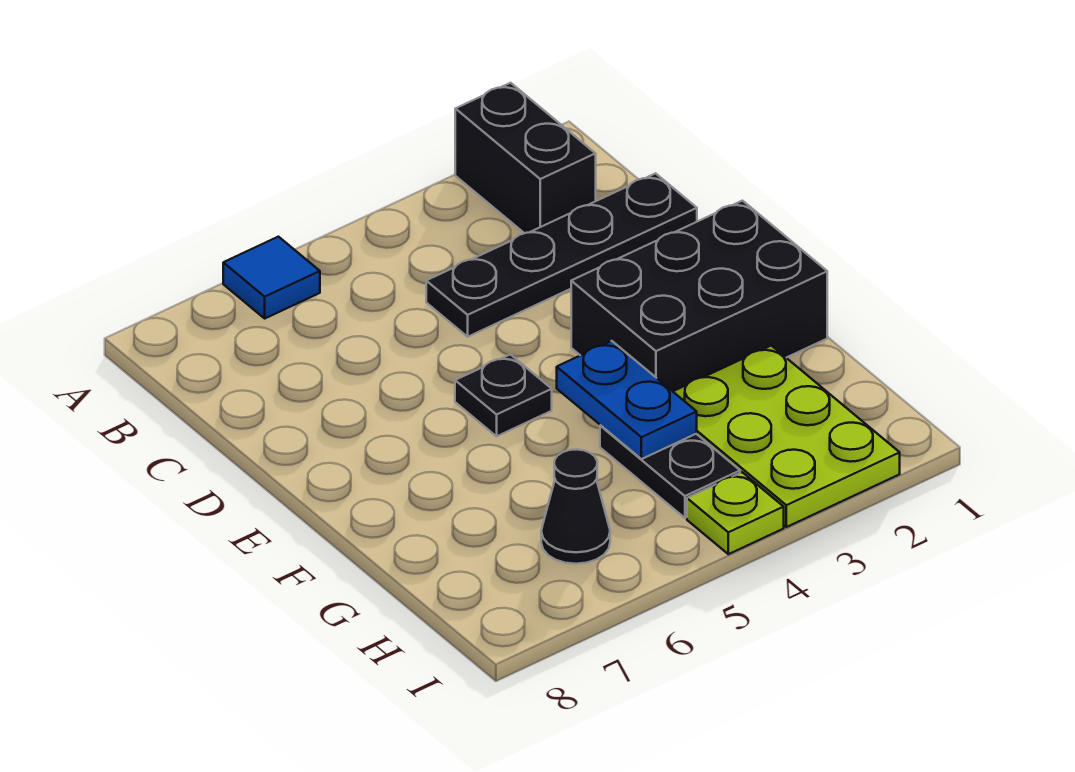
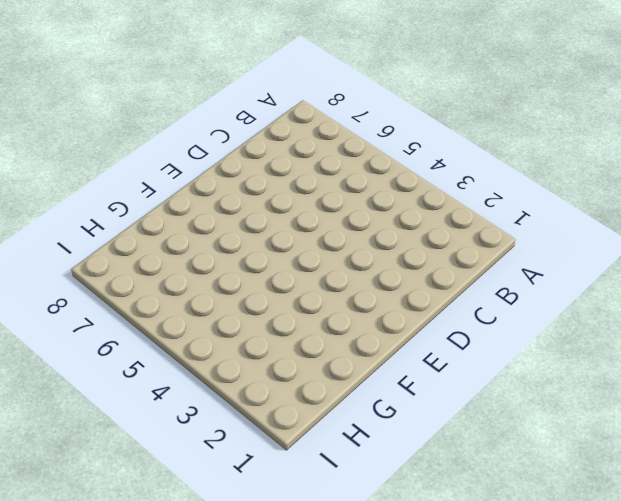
none -> black 1x2 brick [455,83,596,233]
none -> blue 1x1 tile [223,237,320,318]

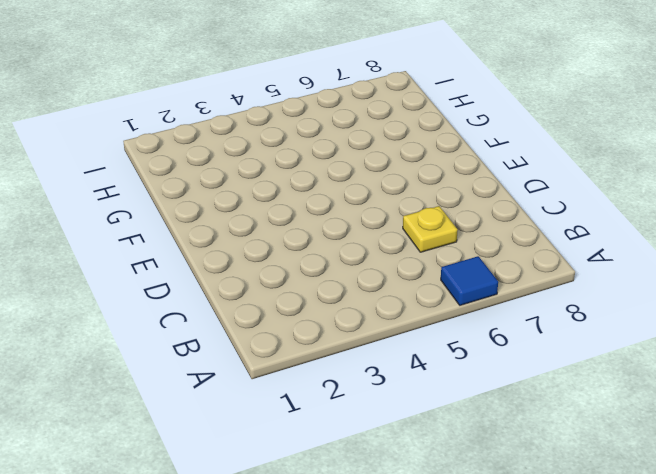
yellow 1x1 plate [403,206,458,252] -> none
none -> black 1x2 brick [455,83,596,233]
none -> black 1x4 plate [426,173,697,337]

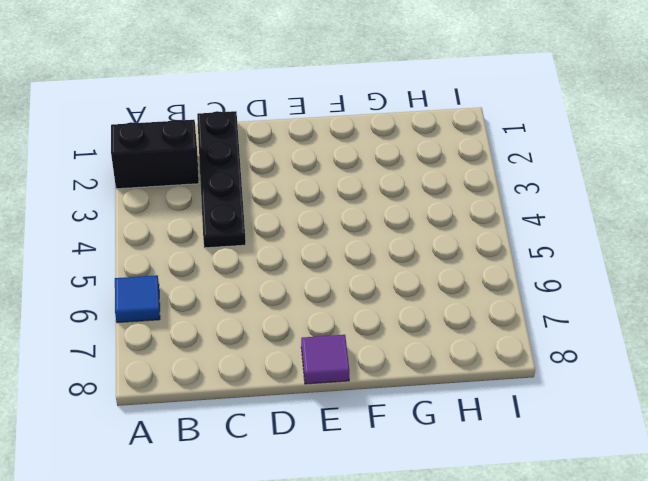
purple 1x1 tile [301,335,349,384] -> none
none -> black 2x3 brick [571,201,827,391]
none -> black 1x1 plate [455,354,552,436]

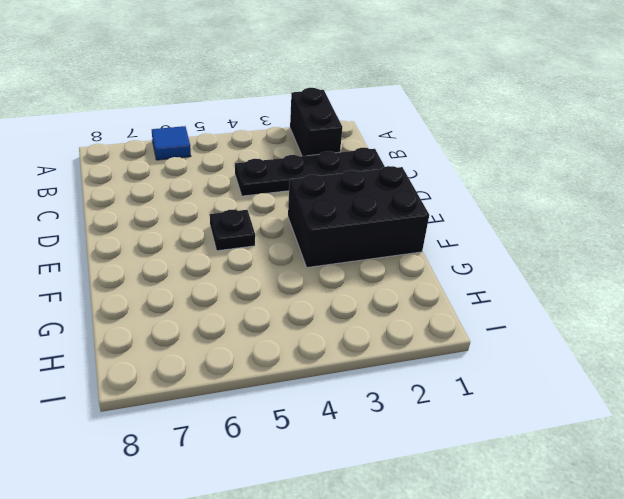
none -> lime 2x3 plate [673,346,900,527]
none -> black 1x2 plate [600,425,740,518]

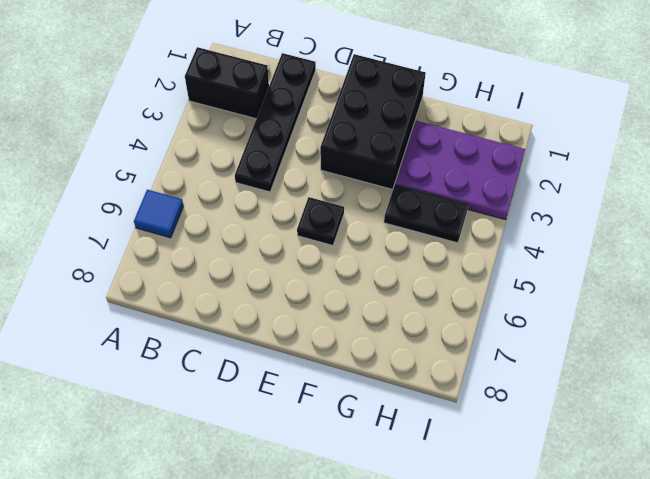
purple 2x3 plate [395,121,525,220] -> lime 2x3 plate [673,346,900,527]
none -> black 1x1 cone [541,449,610,564]
none -> lime 1x1 plate [687,472,784,554]

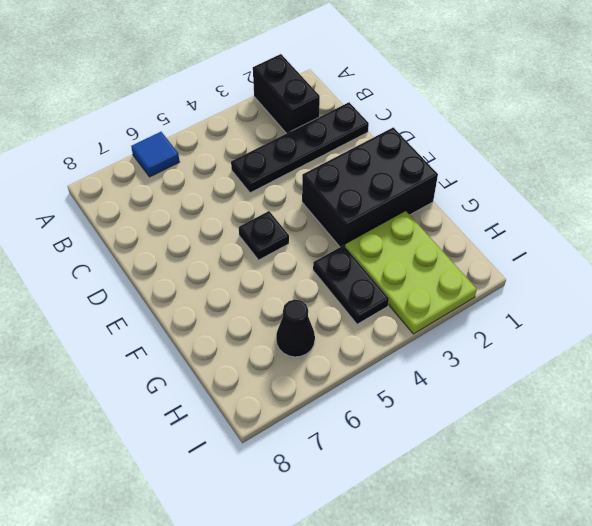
none -> lime 1x1 plate [687,472,784,554]
none -> blue 1x2 plate [557,341,697,459]

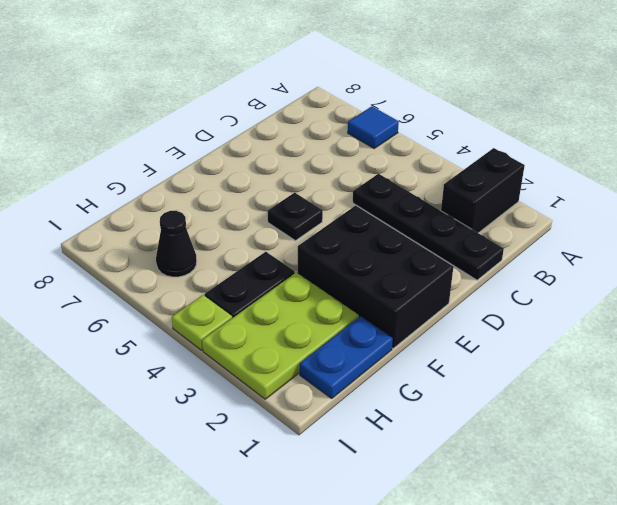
blue 1x2 plate [300,316,393,398] -> blue 1x2 plate moved to [557,341,697,459]

